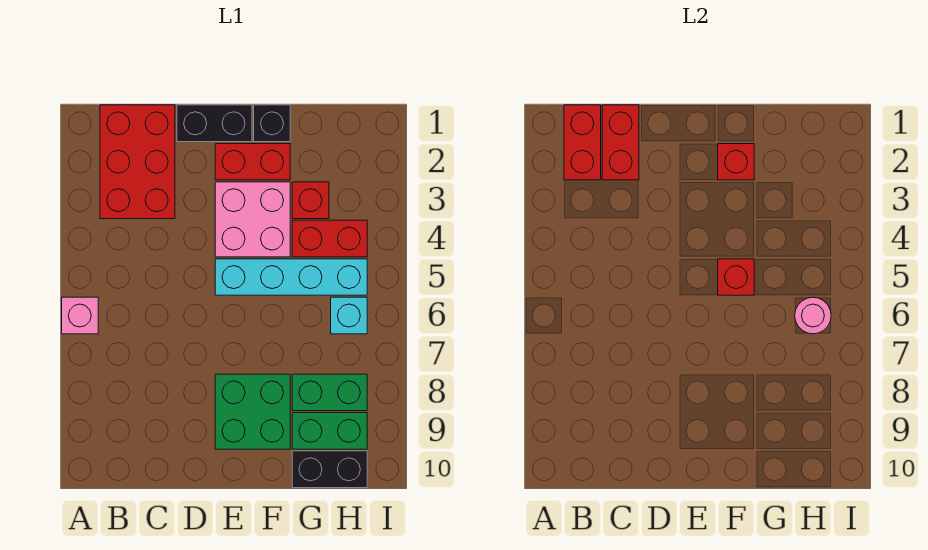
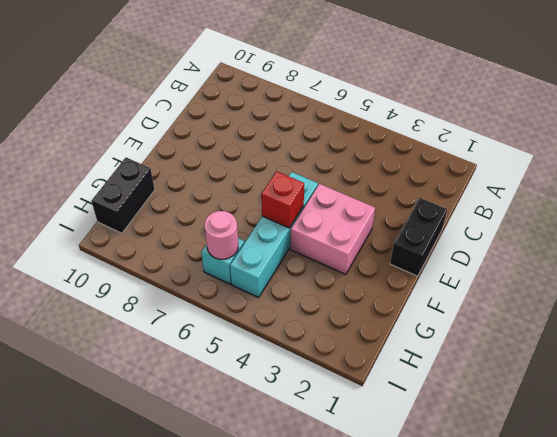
none -> pink 1x1 brick [62,297,98,334]
none -> red 2x3 brick [100,105,175,219]
none -> red 1x2 brick [215,144,290,180]

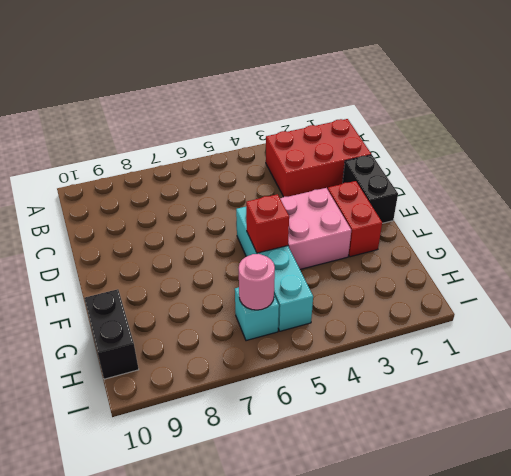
none -> pink 1x1 brick [62,297,98,334]
none -> green 2x2 brick [215,374,290,449]
none -> black 1x1 brick [254,105,290,142]

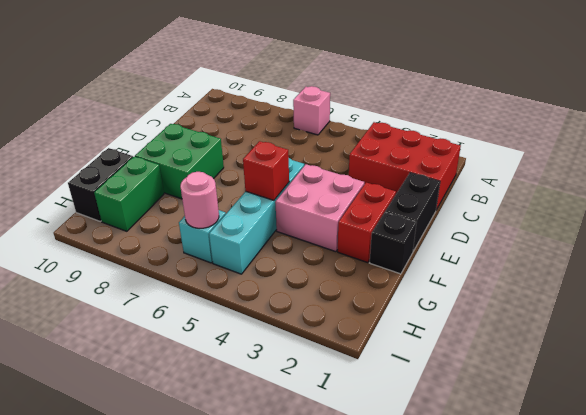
none -> red 1x1 brick [292,182,329,219]
none -> red 1x2 brick [292,220,367,257]
none -> green 1x2 brick [292,374,367,411]

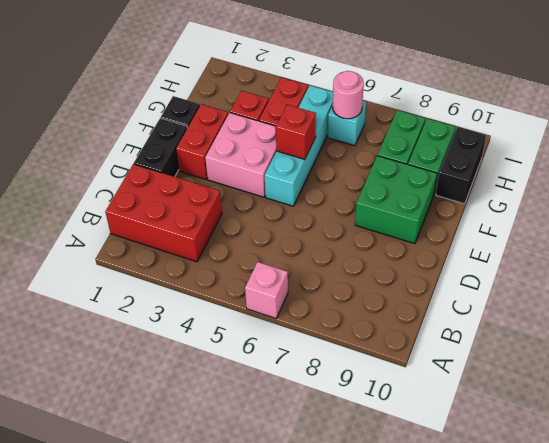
none -> red 1x2 brick [564,105,601,180]
none -> red 1x2 brick [602,105,639,180]
none -> red 1x1 brick [718,144,754,180]

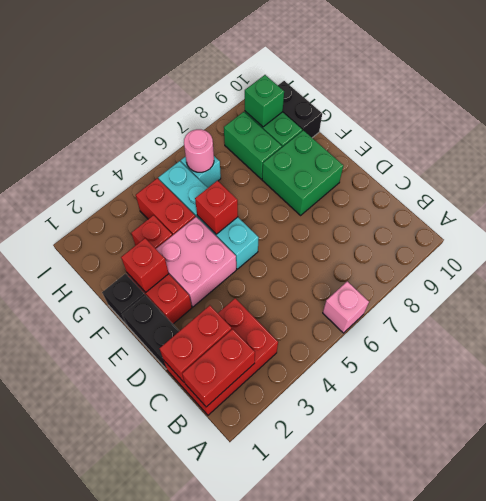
green 1x1 brick [245,75,284,127] -> none

